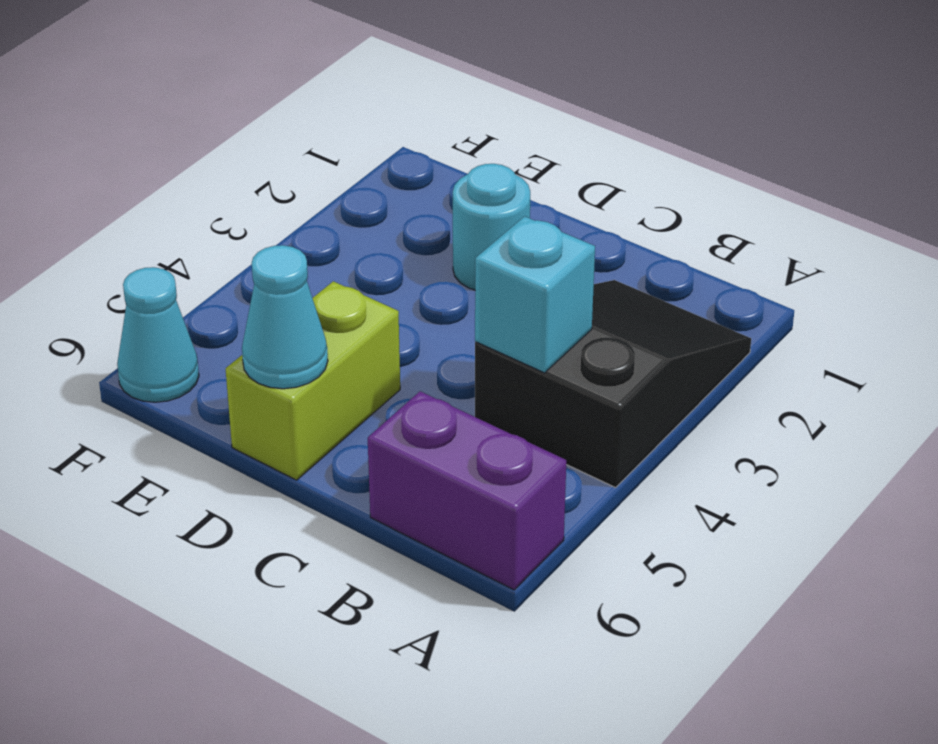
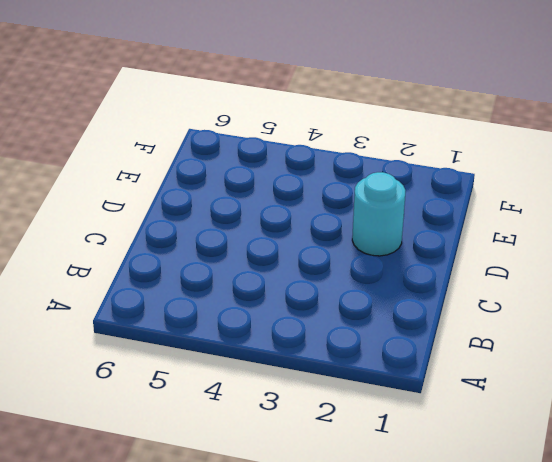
none -> black 2x3 slope [475,280,751,488]
none -> purple 1x2 brick [368,391,566,590]

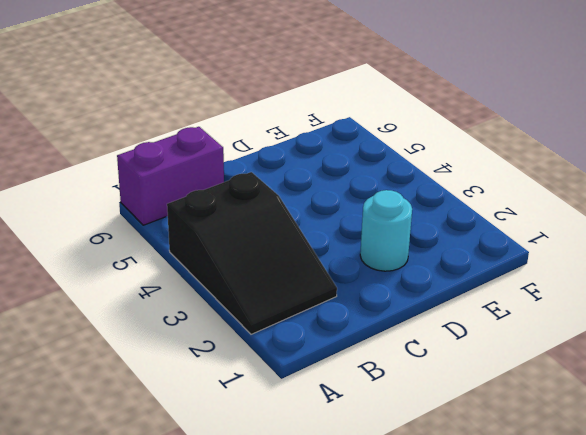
none -> lime 1x2 brick [226,281,400,480]
none -> cyan 1x1 cone [117,267,199,402]

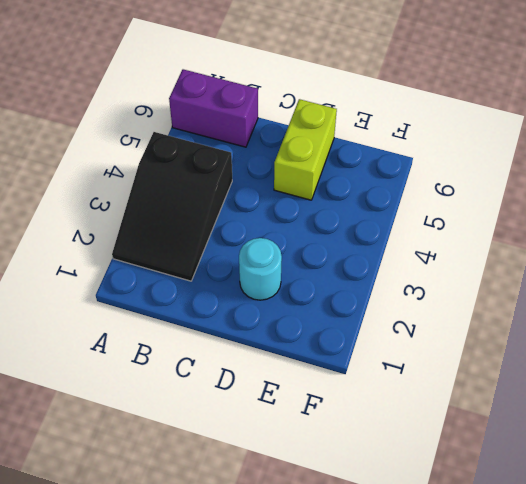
none -> cyan 1x1 cone [117,267,199,402]
none -> cyan 1x1 brick [475,216,595,373]

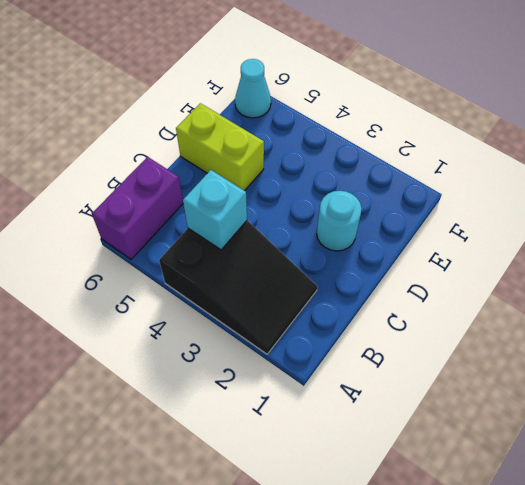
none -> cyan 1x1 cone [242,245,328,389]

